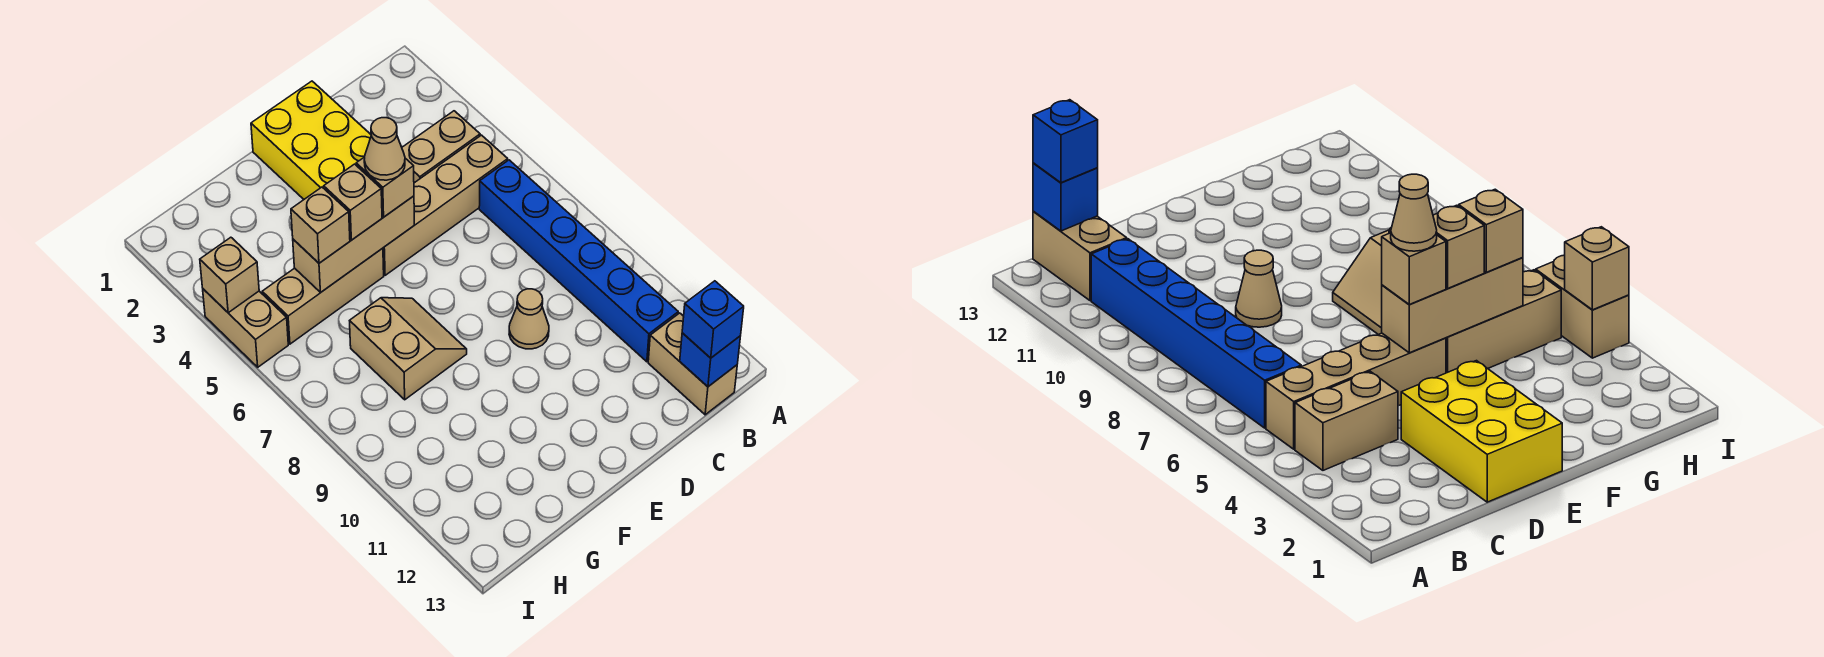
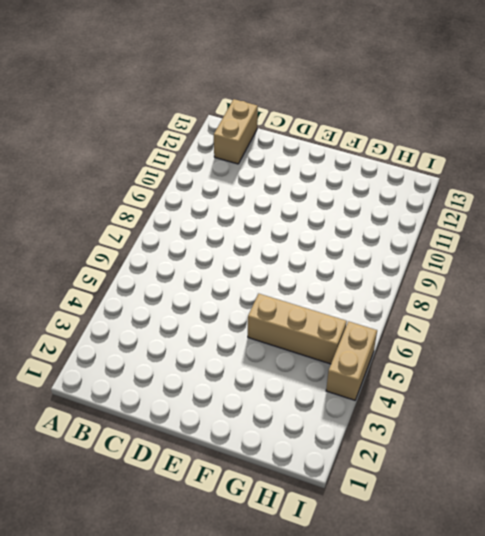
none -> tan 1x2 brick [402,111,480,183]
none -> tan 1x4 brick [383,135,508,275]
none -> blue 1x6 brick [479,160,678,362]

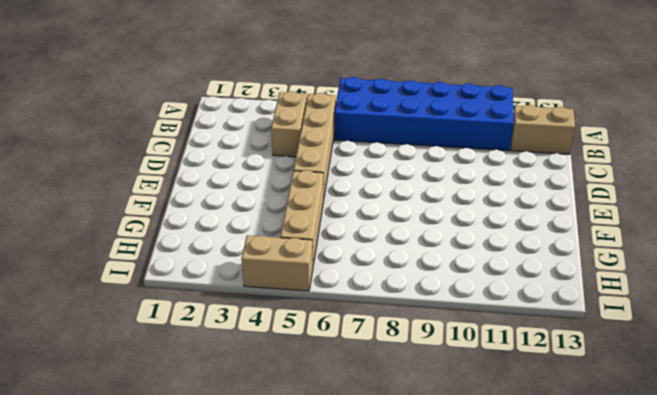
blue 2x6 brick [335,77,514,151] -> blue 1x6 brick [479,160,678,362]
none -> yellow 2x3 brick [251,81,371,199]
none -> tan 1x1 cone [509,289,549,349]
none -> tan 2x2 slope [350,298,467,400]

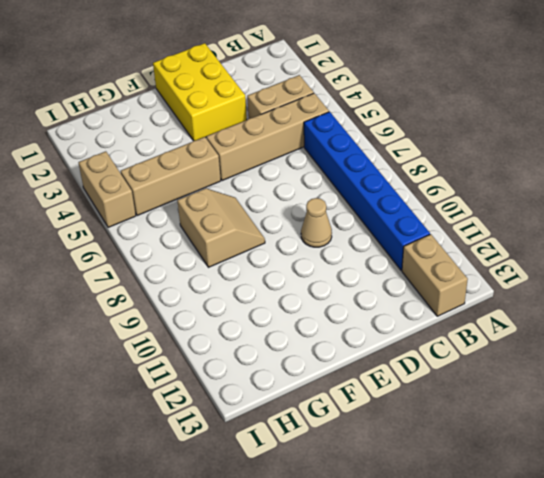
none -> blue 1x1 brick [680,333,740,387]
none -> tan 1x3 brick [293,196,414,292]
none -> tan 1x1 brick [200,237,259,313]

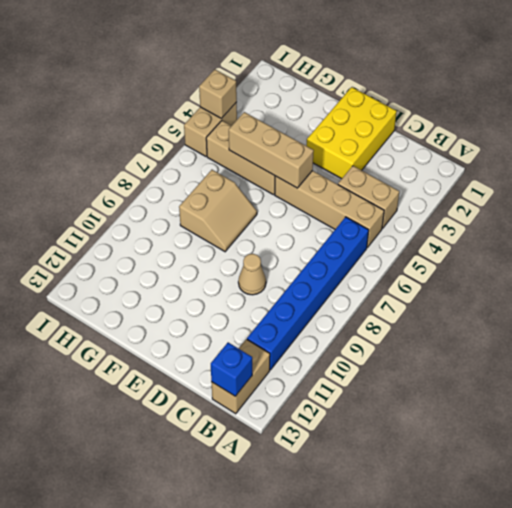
none -> blue 1x1 brick [682,281,744,358]
none -> tan 1x1 brick [356,157,414,217]
none -> tan 1x1 brick [324,164,382,240]

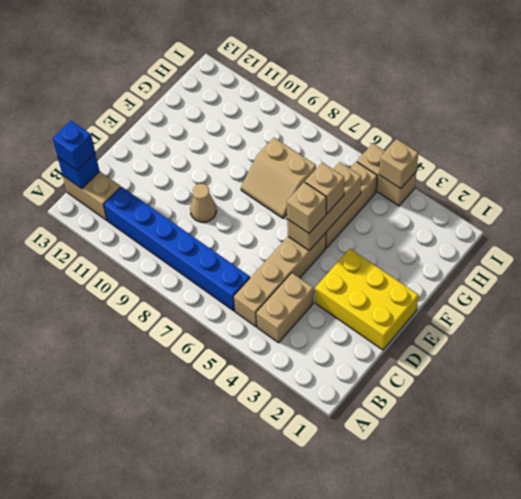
none -> tan 1x1 brick [291,187,350,263]
none -> tan 1x1 cone [364,118,405,180]

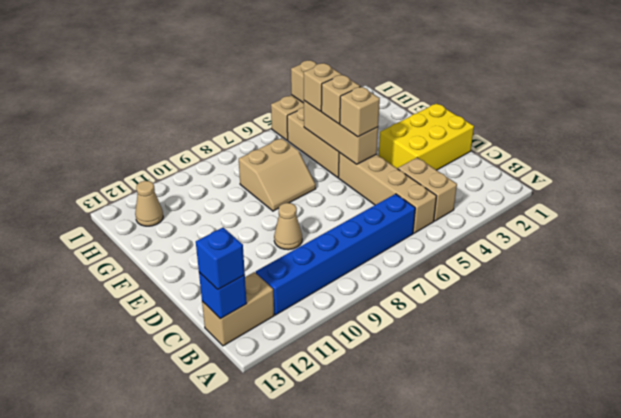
tan 1x1 cone [135,181,163,226] -> tan 1x1 cone moved to [364,118,405,180]

